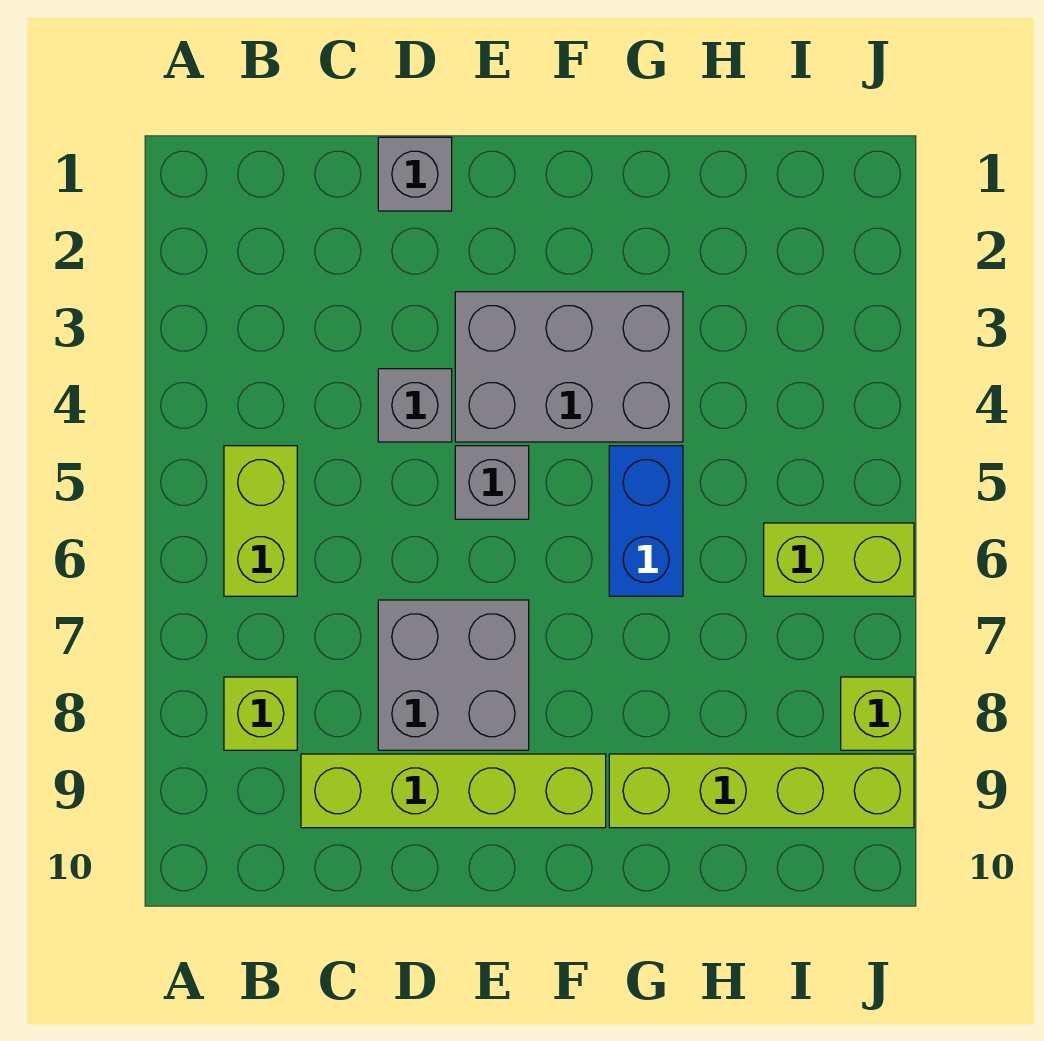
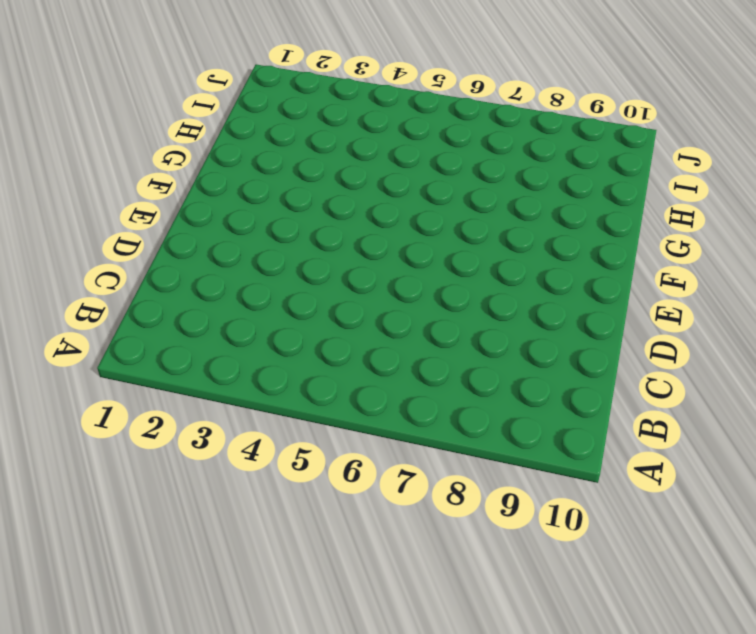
none -> lime 1x2 brick [224,446,297,596]
none -> lime 1x1 brick [224,677,297,750]
none -> lime 1x4 brick [301,754,606,828]

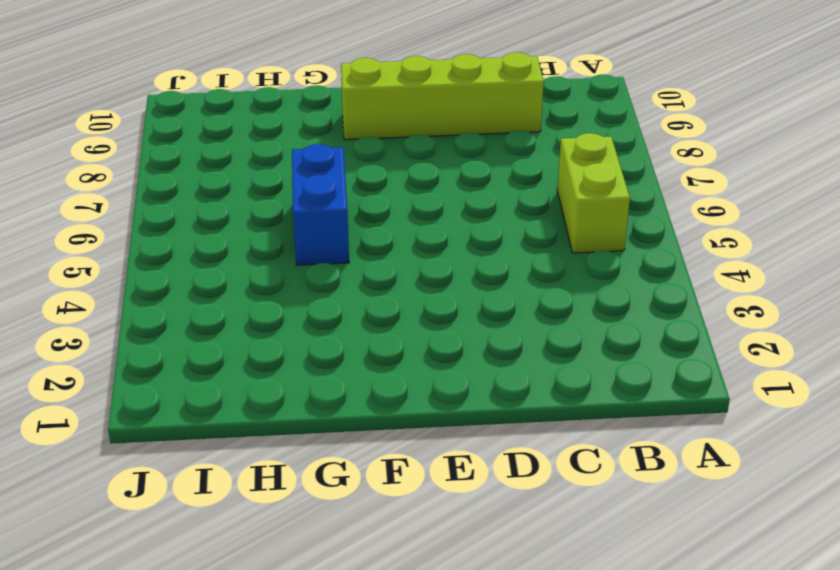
none -> lime 1x1 brick [224,677,297,750]
none -> grey 1x1 brick [378,137,452,211]
none -> grey 1x1 brick [378,369,452,442]

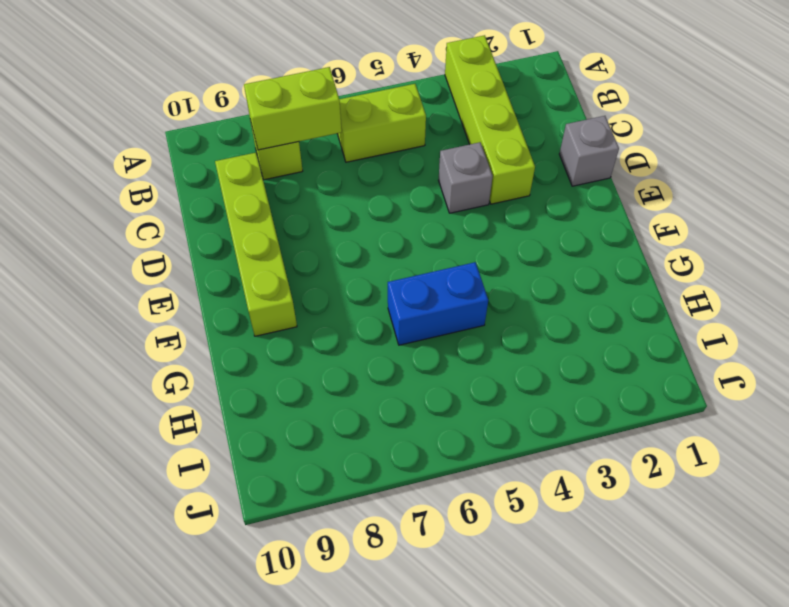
lime 1x4 brick [445,35,535,204] -> lime 1x4 brick moved to [609,754,914,828]
lime 1x2 brick [244,67,342,150] -> lime 1x2 brick turned to [764,523,914,596]
none -> grey 2x2 brick [378,600,529,750]
none -> grey 2x3 brick [455,292,683,442]
none -> grey 1x1 brick [455,446,529,519]

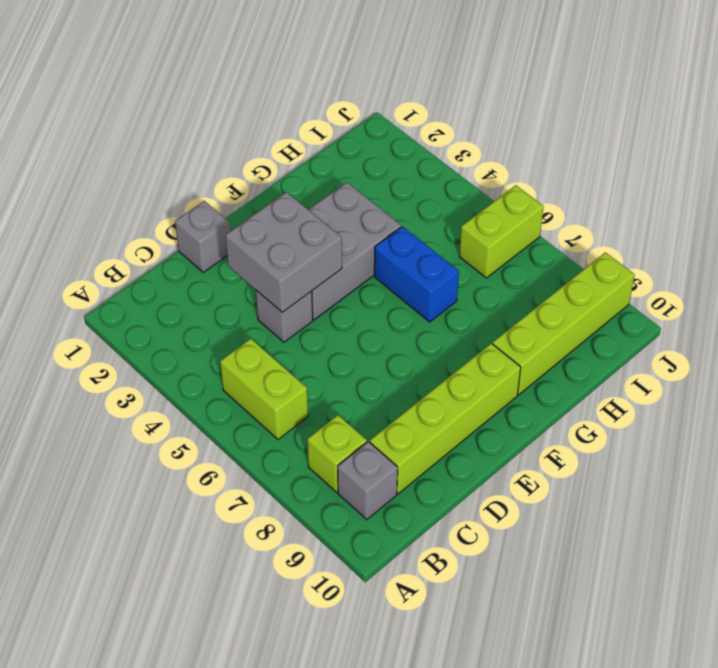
grey 1x1 brick [338,441,398,520] -> grey 1x1 brick moved to [455,446,529,519]
grey 2x2 brick [225,192,342,312] -> grey 2x2 brick moved to [378,600,529,750]
none -> lime 1x1 brick [841,677,914,750]

